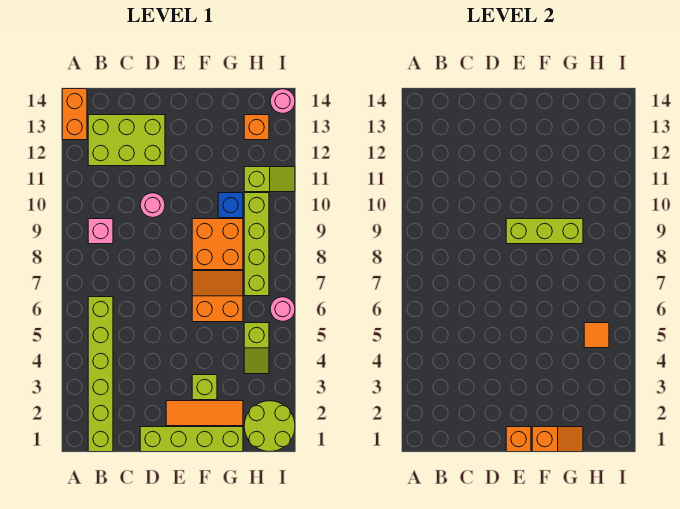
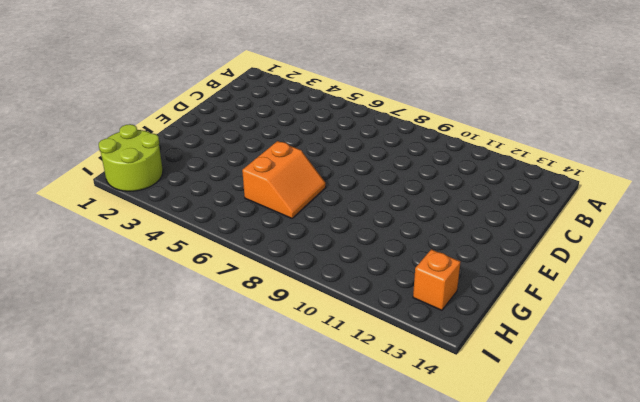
none -> orange 1x2 brick [62,89,87,140]
none -> lime 1x6 brick [88,297,113,452]
none -> pink 1x1 brick [88,219,113,244]

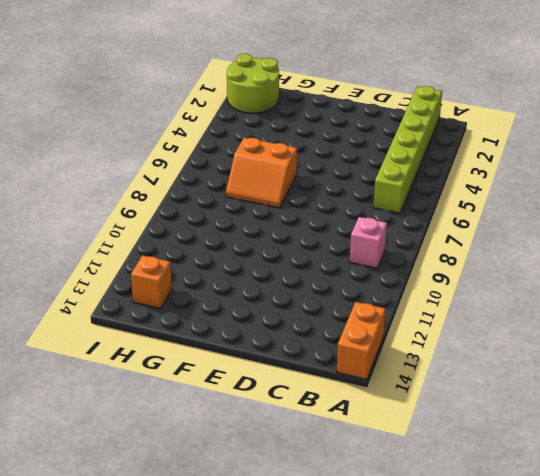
none -> lime 2x3 brick [88,115,165,166]
none -> lime 1x4 brick [140,427,243,452]
none -> pink 1x1 round brick [140,193,165,218]

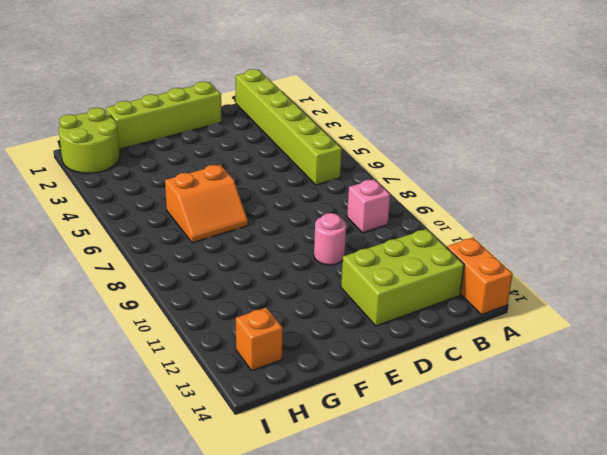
none -> orange 1x3 tile [166,401,243,426]
none -> lime 1x1 brick [192,375,217,400]
none -> orange 2x2 brick [192,219,243,270]

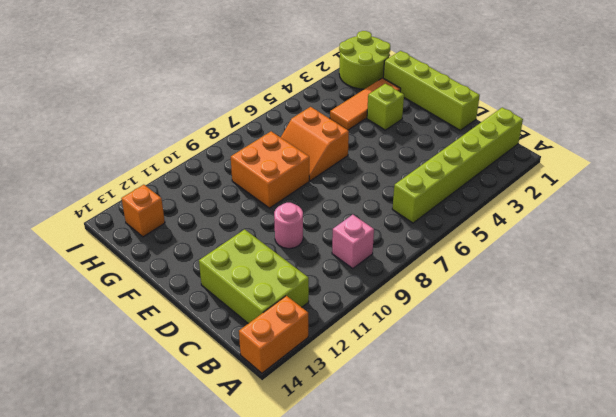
orange 1x3 tile [330,78,401,130] -> orange 1x3 tile turned to [166,401,243,426]
none -> blue 1x1 brick [218,193,243,218]
none -> lime 1x2 slope [244,323,269,374]
none -> lime 1x4 brick [244,193,269,296]

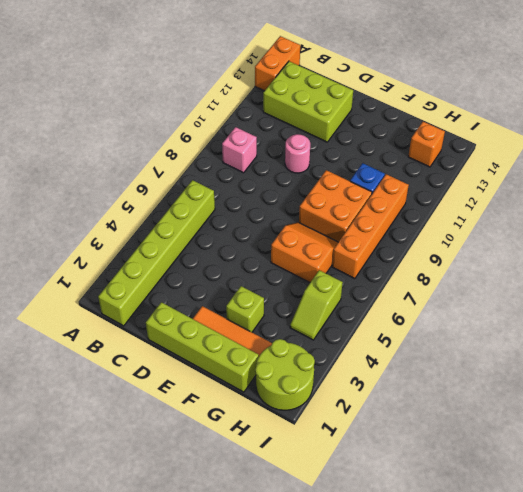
orange 1x4 brick [332,174,409,279] -> lime 1x4 brick [244,193,269,296]
none -> lime 1x2 slope [244,167,295,192]
none -> pink 1x1 round brick [270,297,295,322]
none -> pink 1x1 round brick [270,89,295,114]

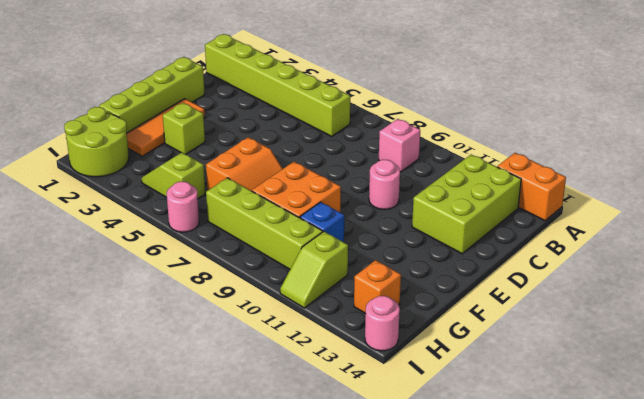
none -> orange 1x1 brick [506,427,531,452]
none -> lime 1x3 brick [506,219,583,244]
none -> orange 1x2 slope [532,427,583,452]

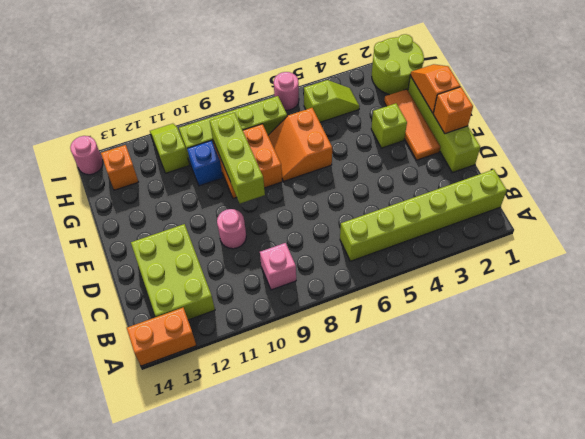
none -> orange 1x1 tile [584,323,609,348]

